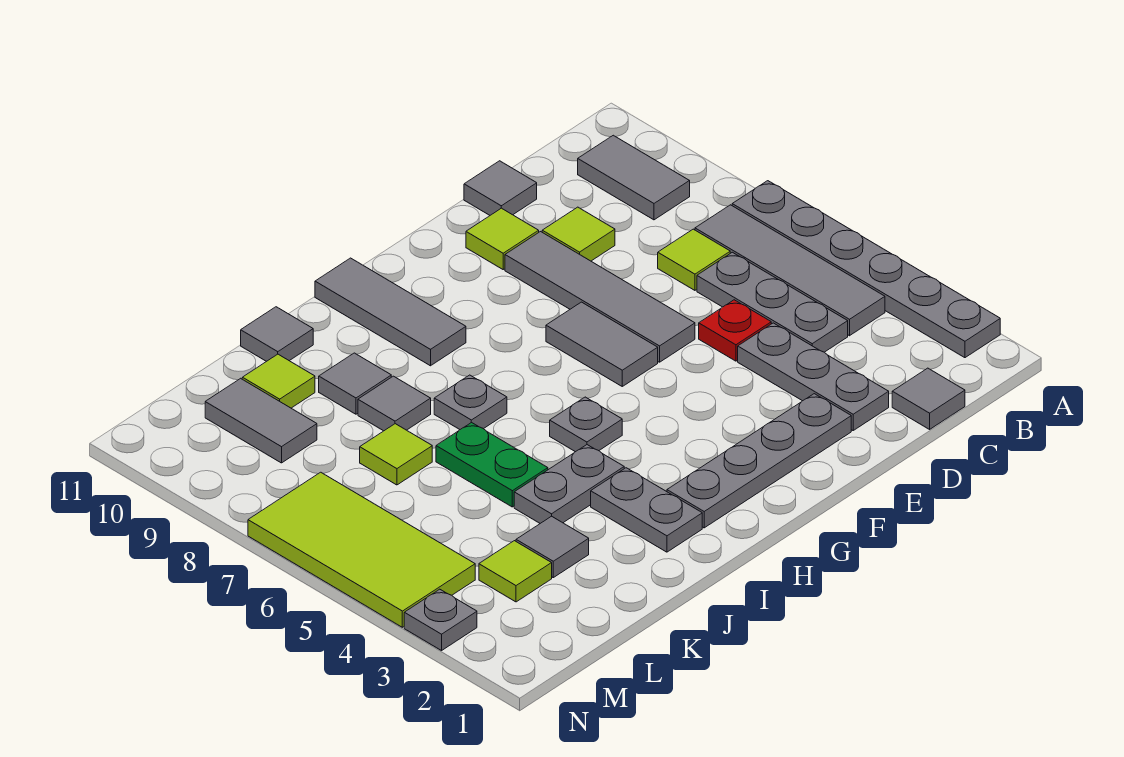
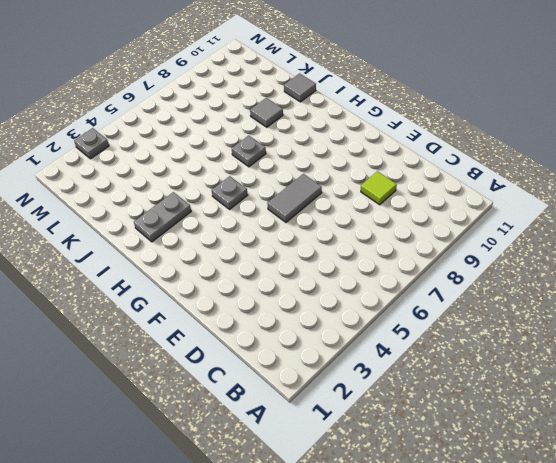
none -> grey 1x6 plate [732,181,1000,358]
none -> grey 1x4 tile [695,205,885,336]
none -> grey 1x2 tile [578,135,690,220]
none -> grey 1x1 tile [892,368,965,429]

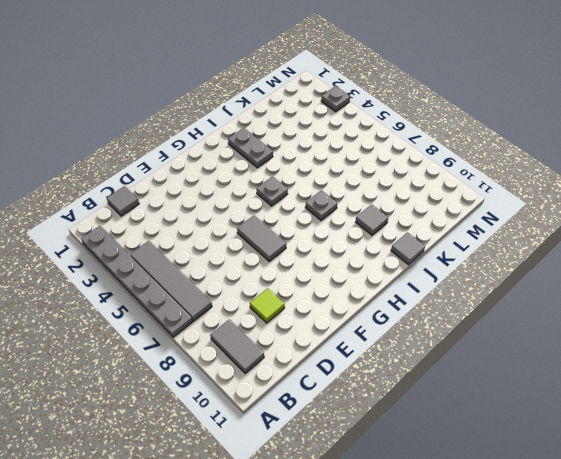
none -> grey 1x3 plate [697,252,848,352]
none -> lime 1x1 tile [658,229,730,290]
none -> grey 1x3 plate [738,323,889,430]
none -> red 1x1 plate [699,300,771,361]

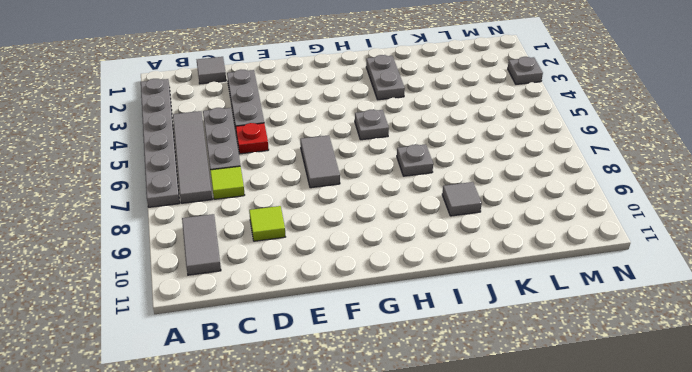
none -> grey 1x1 tile [464,161,537,215]
none -> grey 1x4 plate [667,394,851,528]
none -> grey 1x4 tile [505,232,695,362]
none -> lime 1x1 tile [466,208,539,269]

